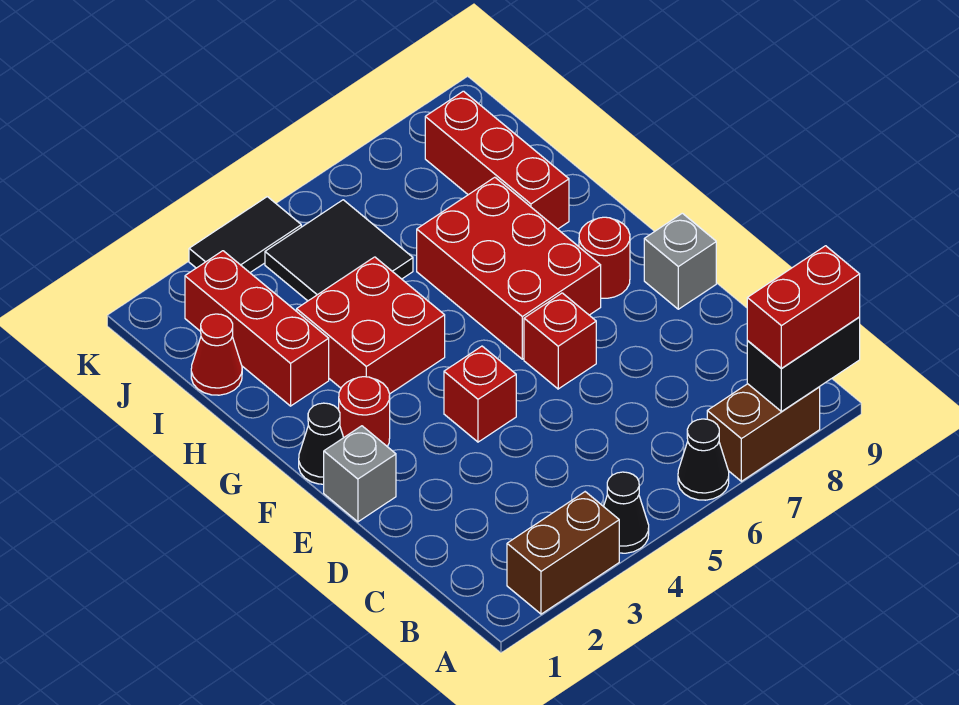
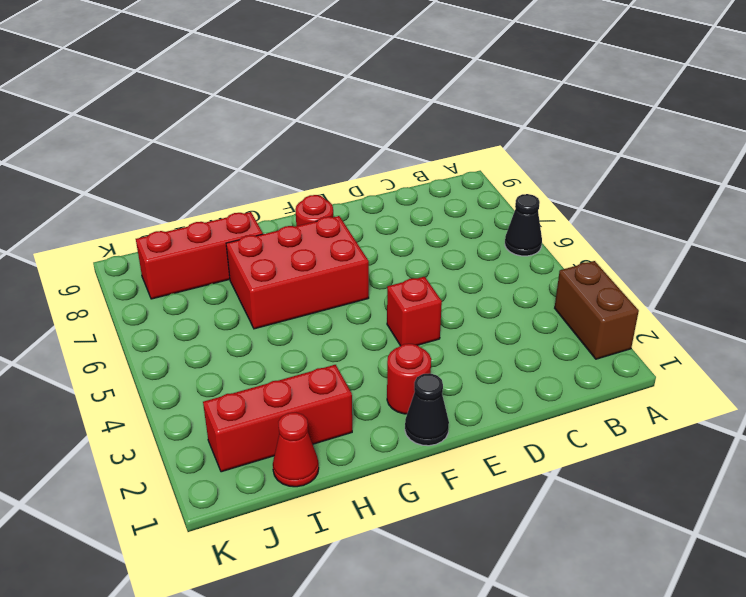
none -> black 1x1 cone [603,472,649,553]
none -> brown 1x2 brick [707,384,820,481]
none -> grey 1x1 brick [324,426,396,522]

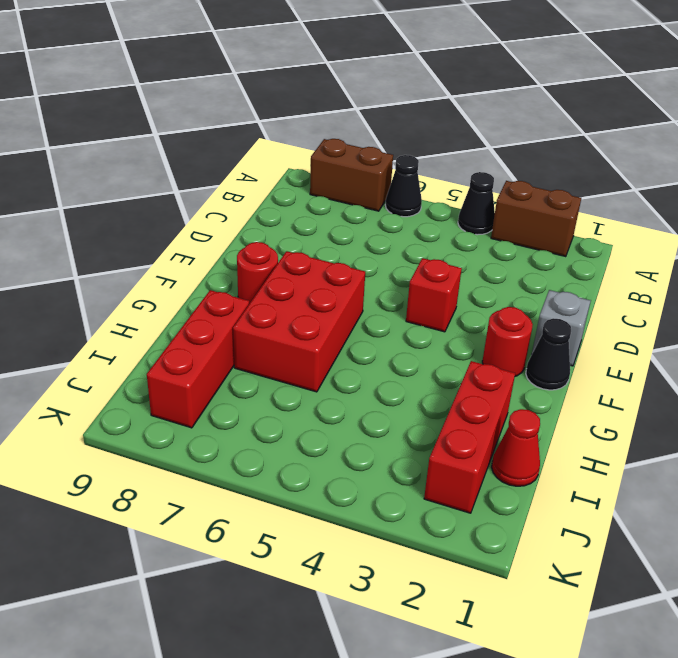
none -> red 1x1 brick [524,293,596,389]
none -> grey 1x1 brick [644,213,716,309]
none -> red 2x2 brick [297,257,445,394]

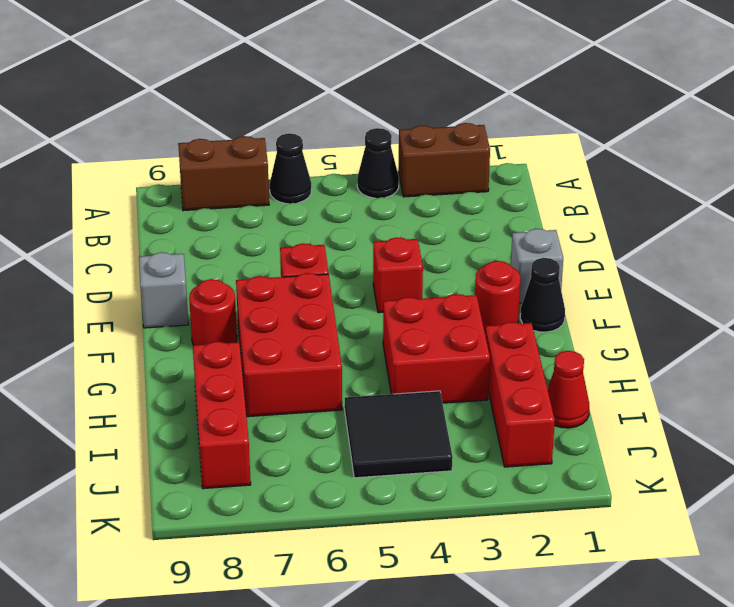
none -> black 1x2 tile [189,197,301,272]
none -> black 1x2 brick [747,317,860,412]
none -> red 1x2 brick [747,246,860,369]

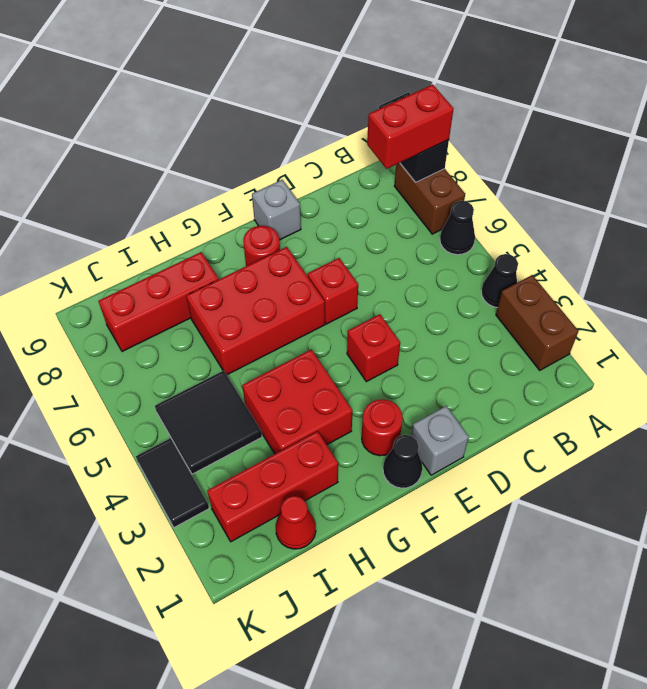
red 1x2 brick [367,85,453,169] -> red 1x2 brick turned to [747,246,860,369]

